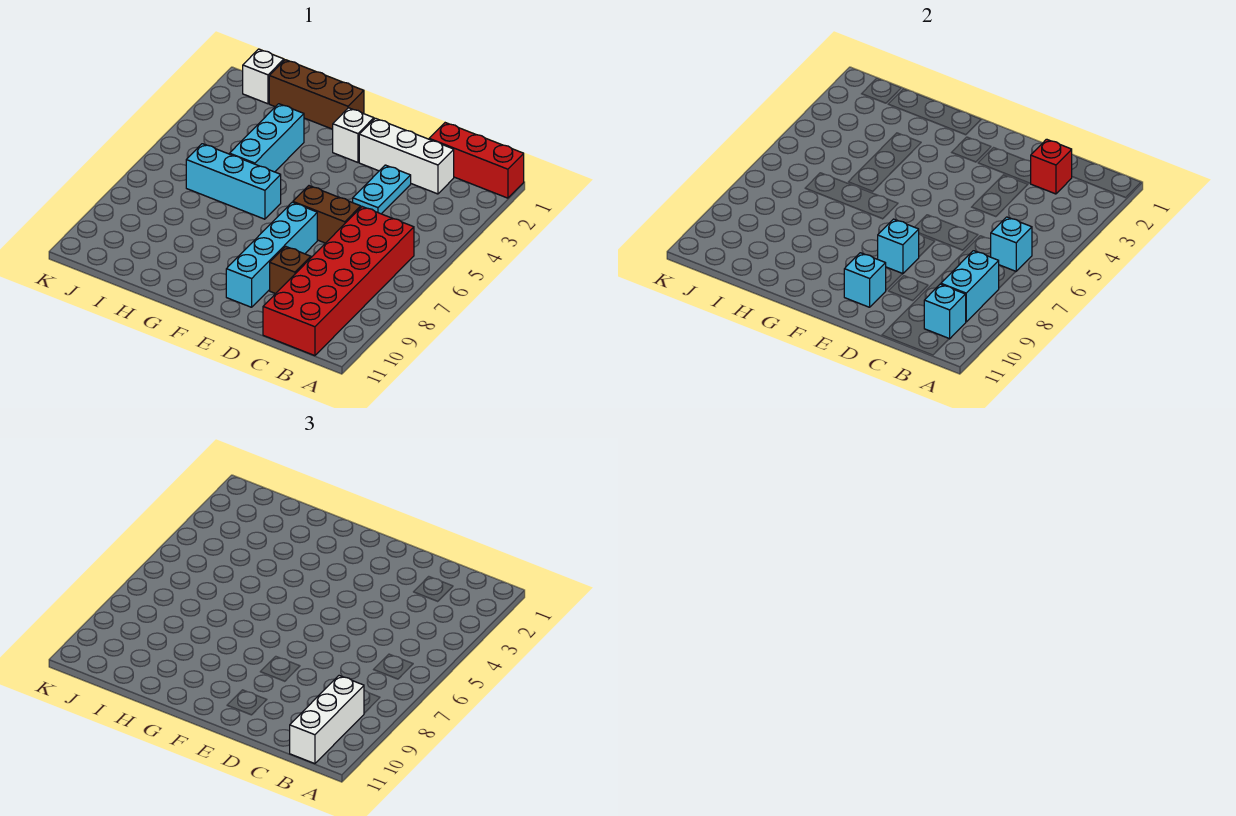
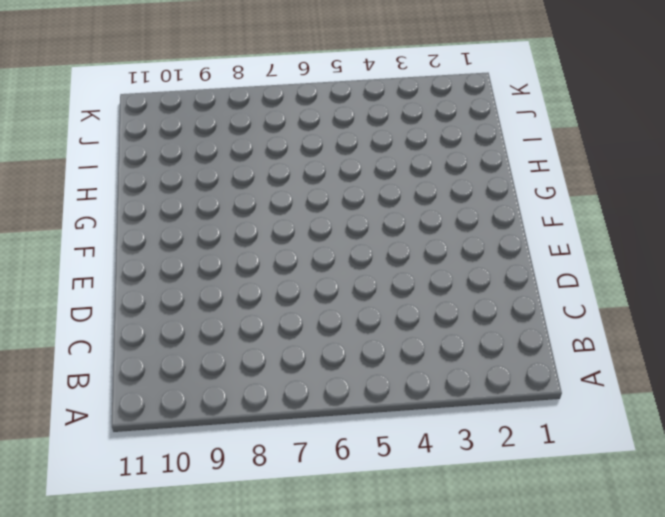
none -> red 1x3 brick [429,123,524,198]
none -> red 2x6 brick [263,207,414,356]
none -> white 1x3 brick [359,118,454,194]

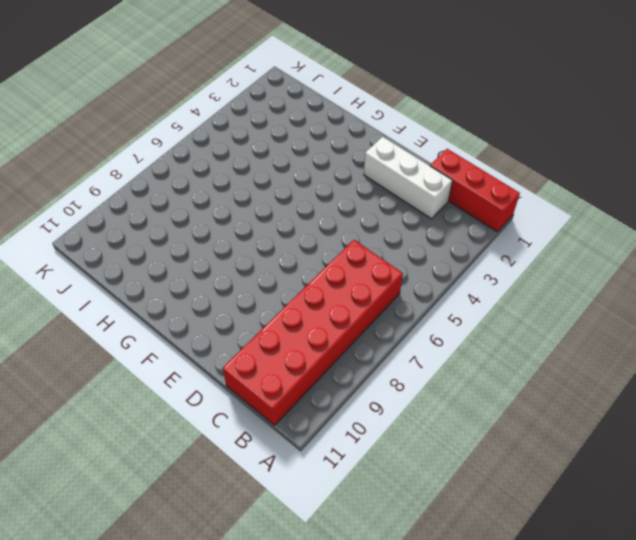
none -> cyan 1x2 plate [353,165,411,214]
none -> brown 1x2 brick [293,186,361,243]
none -> brown 1x1 brick [270,246,311,294]

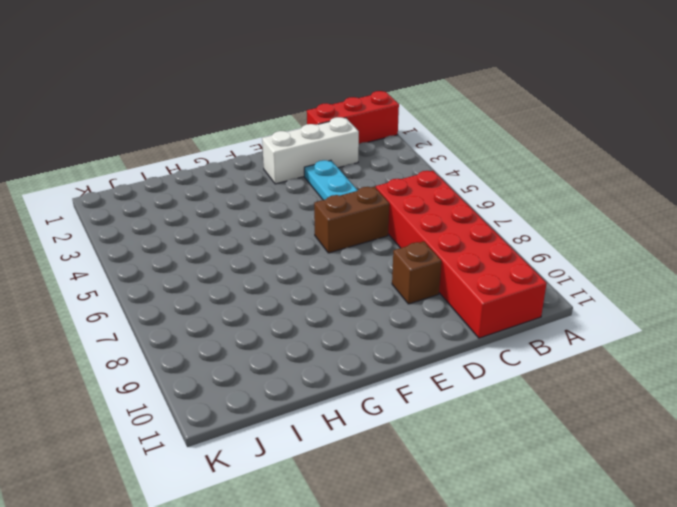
none -> cyan 1x4 brick [226,202,317,307]
none -> white 1x1 brick [333,108,374,162]
none -> brown 1x3 brick [269,60,364,129]

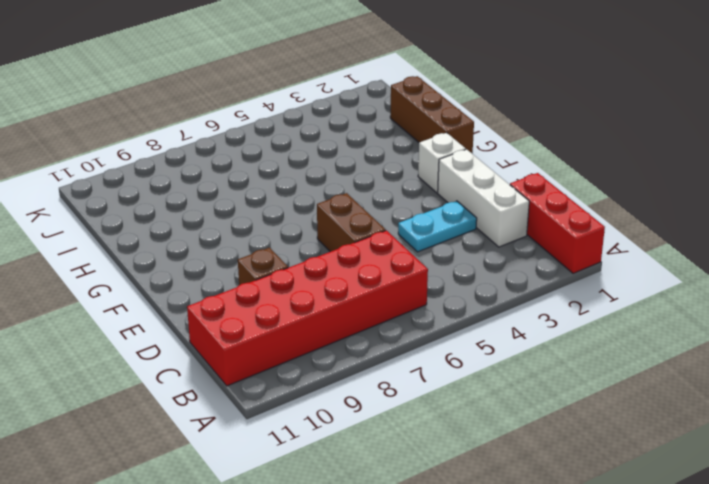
none -> cyan 1x4 brick [226,202,317,307]
none -> cyan 1x3 brick [186,144,281,219]
none -> cyan 1x3 brick [230,104,304,172]

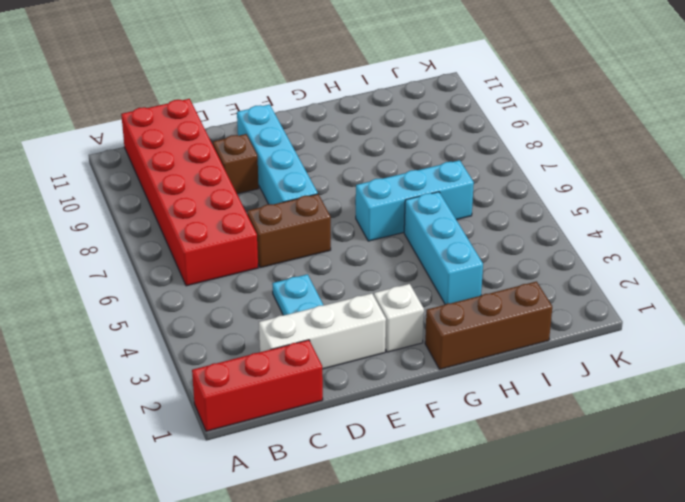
none -> white 1x1 brick [243,49,284,104]
none -> cyan 1x1 brick [991,217,1032,271]
none -> cyan 1x2 brick [941,251,999,322]

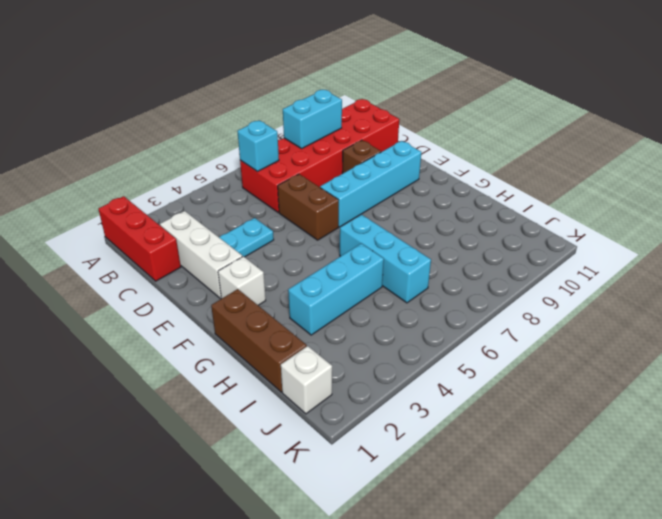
none -> cyan 1x1 brick [924,284,966,339]
none -> red 1x1 brick [1030,139,1072,194]
none -> cyan 1x1 brick [878,219,919,274]

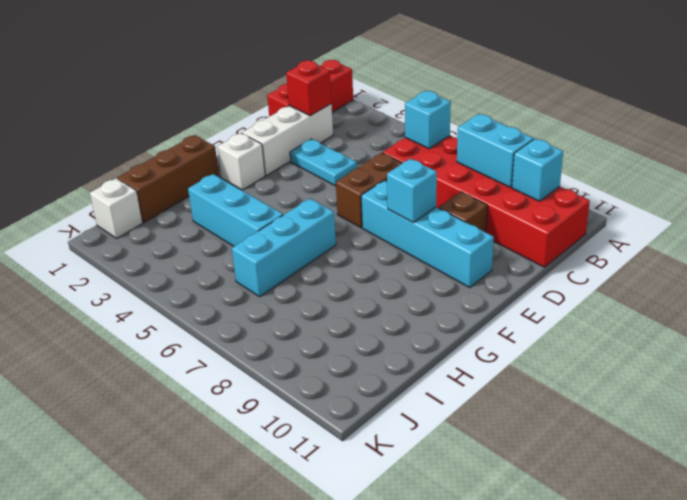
none -> cyan 1x1 brick [844,253,886,307]
none -> white 1x3 brick [290,676,364,764]

